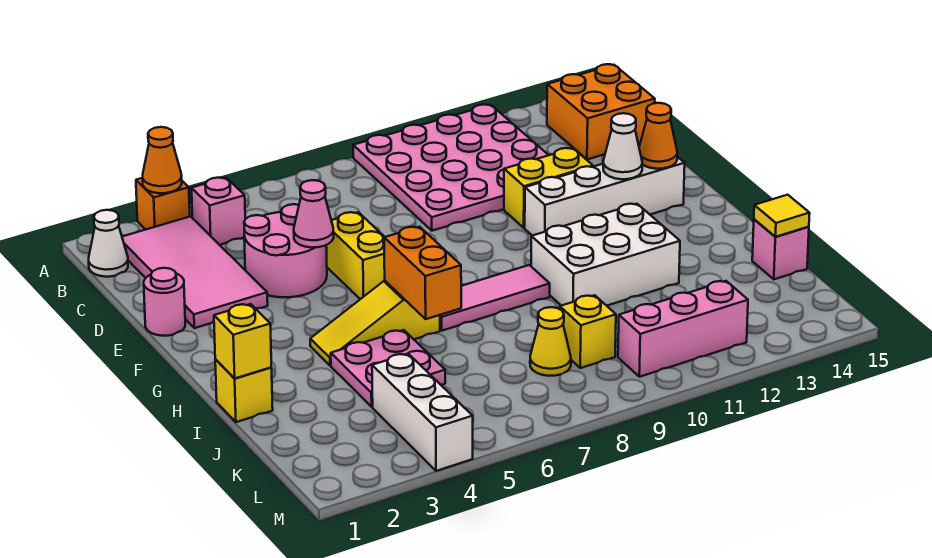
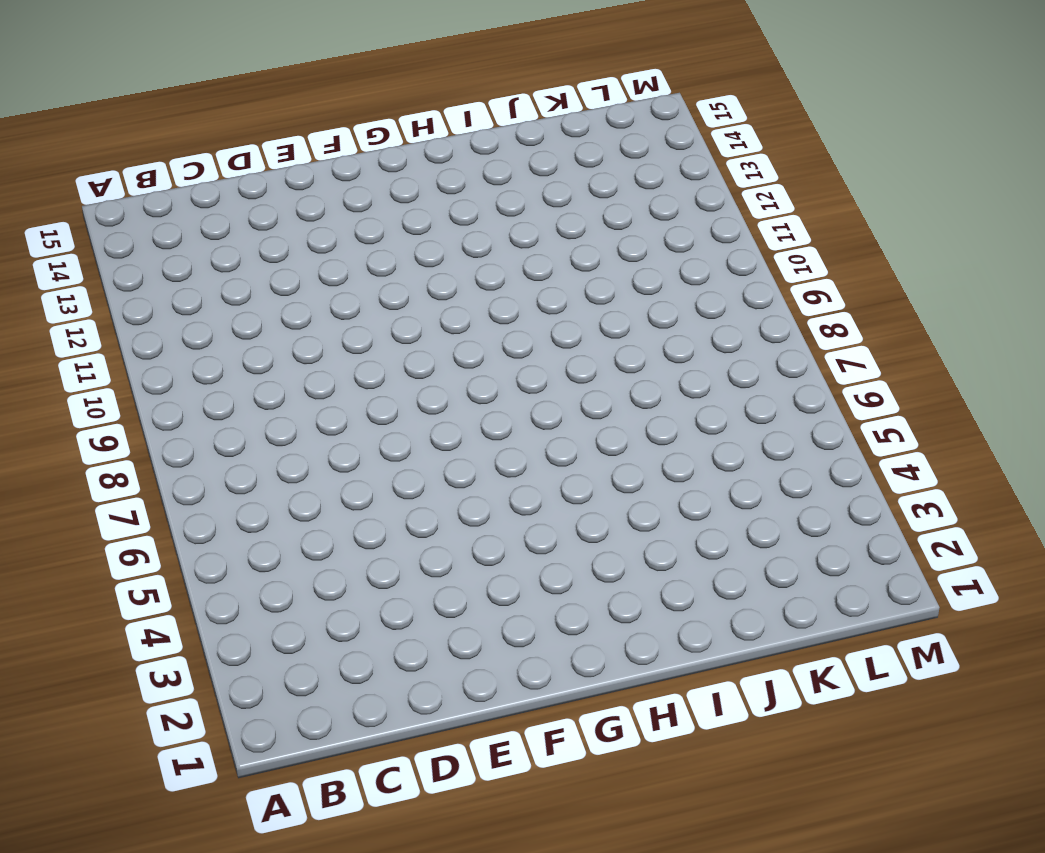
none -> orange 1x1 brick [136,178,190,230]
none -> pink 4x4 plate [353,105,548,231]
none -> white 1x1 cone [89,210,128,277]

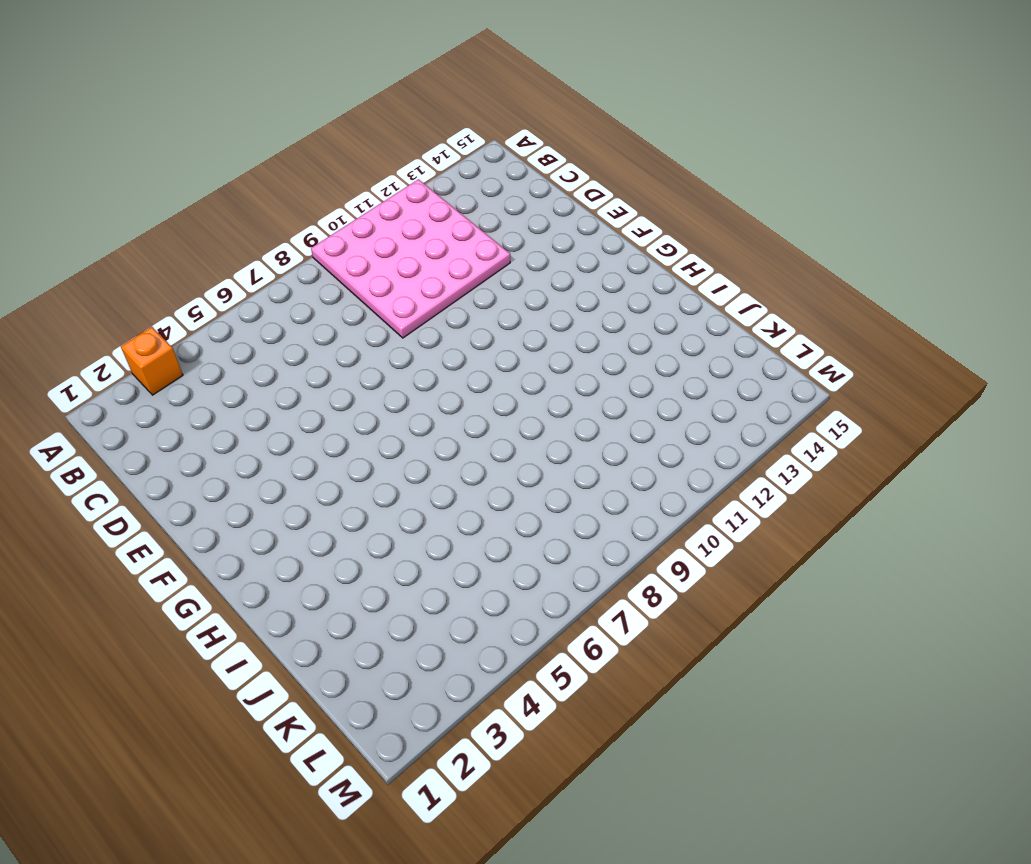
none -> white 1x1 cone [89,210,128,277]
none -> pink 2x4 tile [122,217,268,328]
none -> pink 1x1 brick [192,178,245,245]

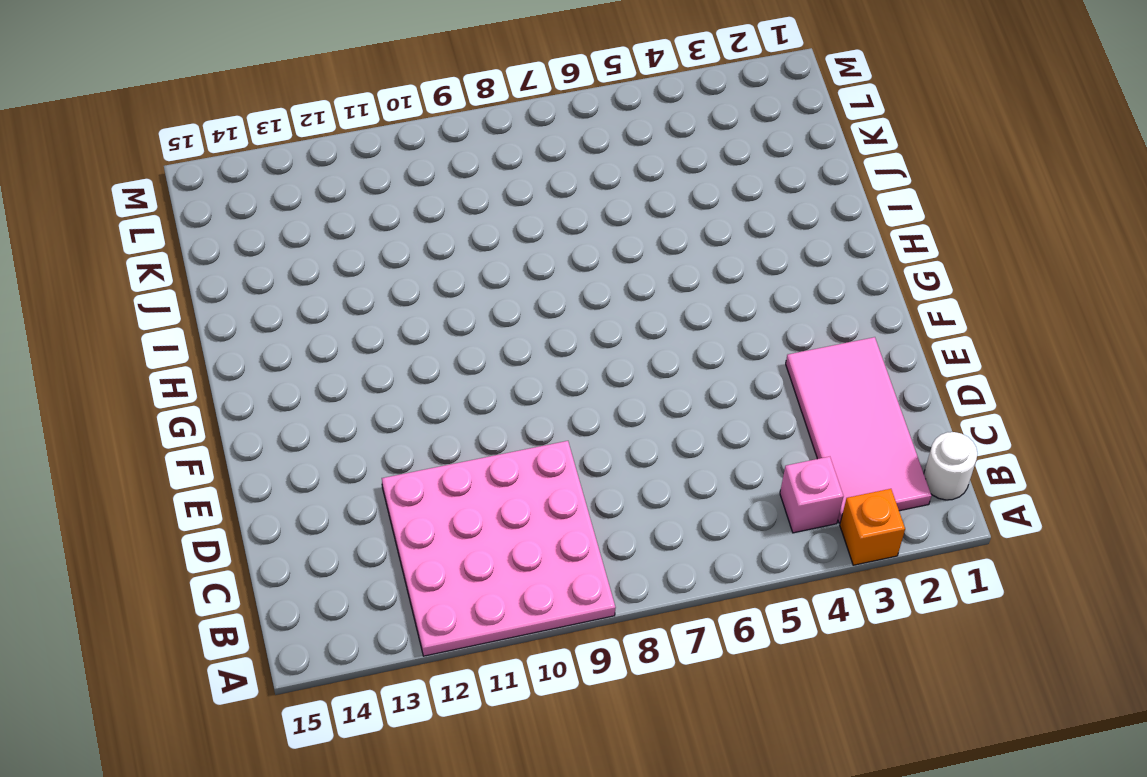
white 1x1 round brick [924,432,977,500] -> white 1x1 cone [89,210,128,277]
none -> orange 2x2 brick [547,64,655,159]
none -> pink 2x2 round brick [244,204,327,297]
none -> pink 1x1 round brick [144,268,185,336]

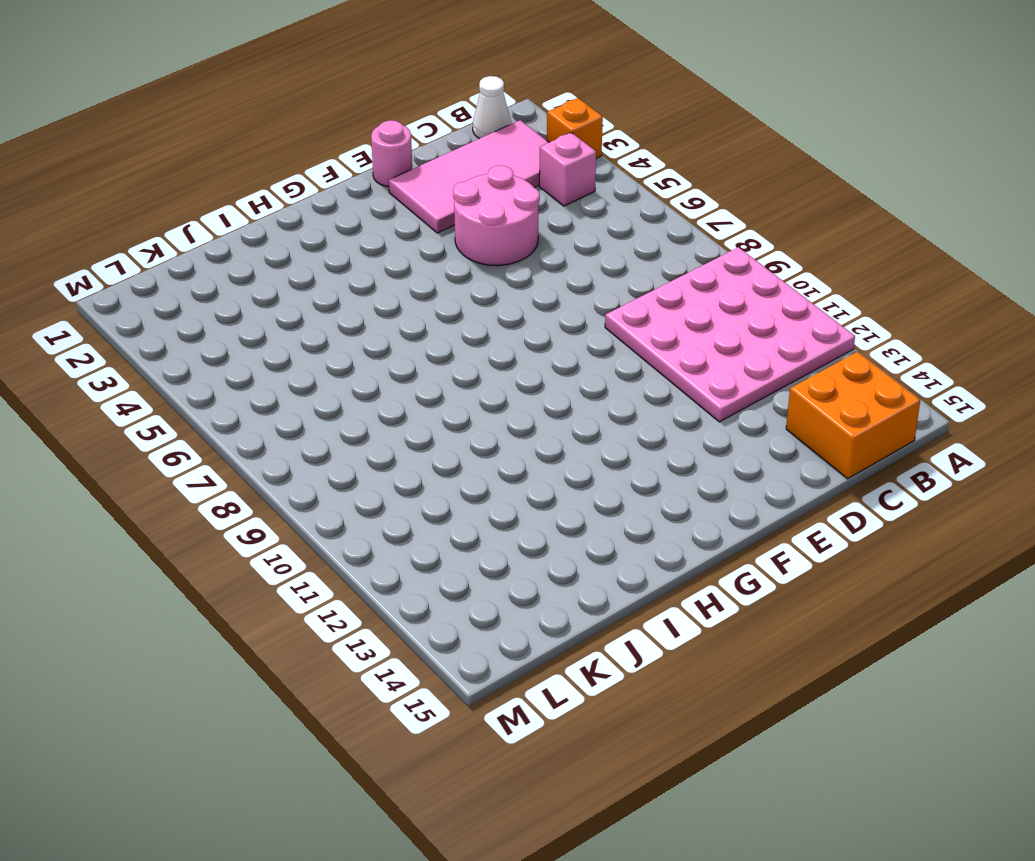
none -> yellow 1x2 brick [326,212,385,299]
none -> yellow 1x2 brick [504,148,593,228]
none -> white 1x4 brick [525,157,685,236]

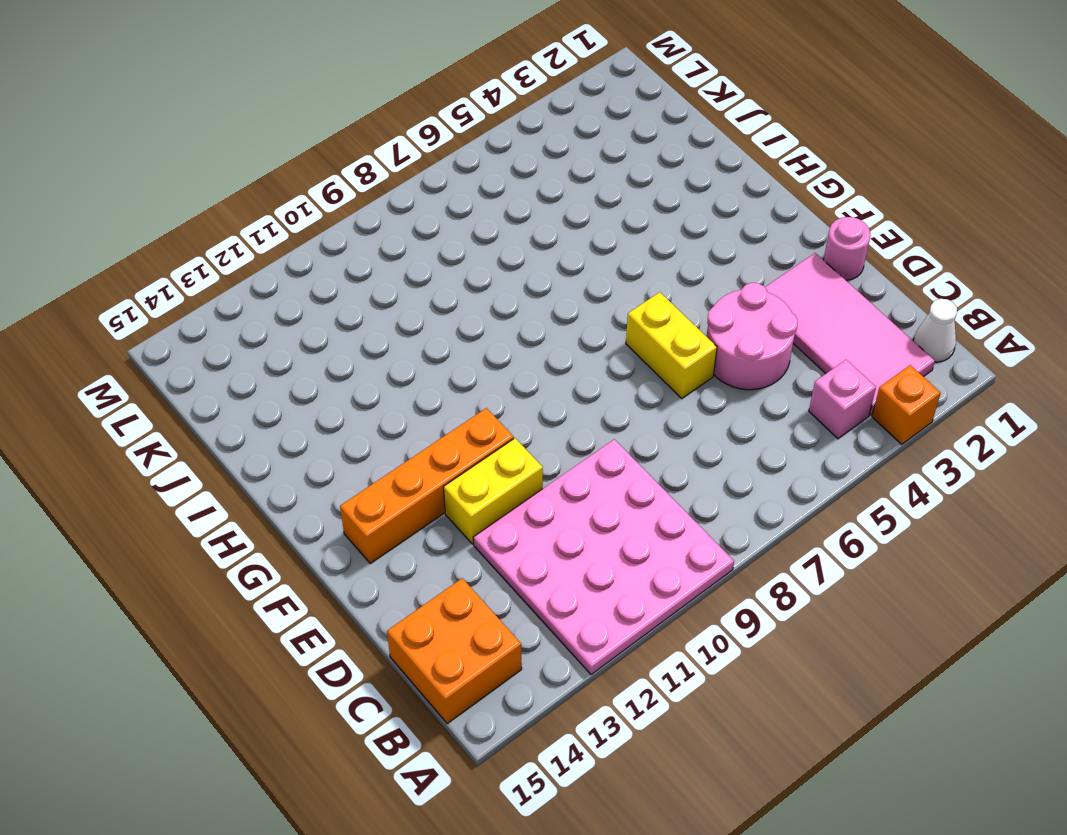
orange 1x4 brick [340,408,514,563] -> white 1x4 brick [525,157,685,236]
none -> yellow 1x3 slope [310,281,440,366]
none -> pink 1x3 tile [440,265,550,331]
none -> white 2x3 brick [531,204,680,306]

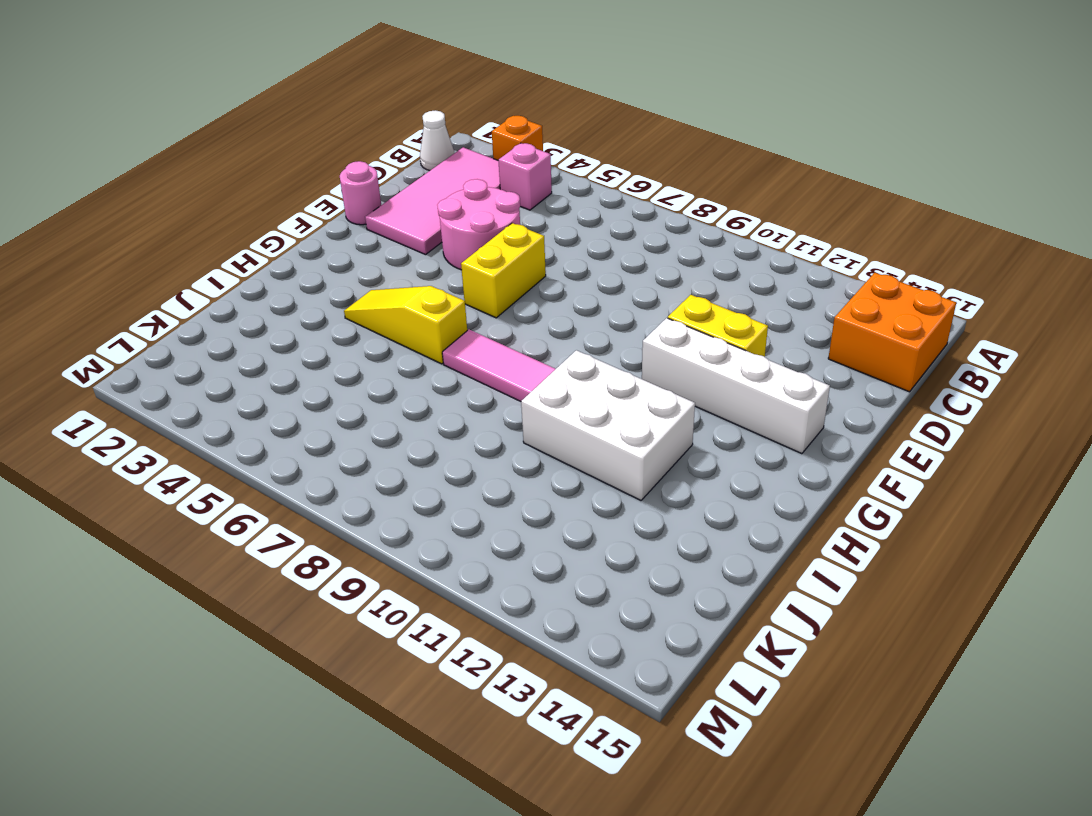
none -> pink 4x4 plate [353,105,548,231]
none -> yellow 1x1 brick [215,359,273,422]
none -> pink 2x2 plate [331,330,445,407]

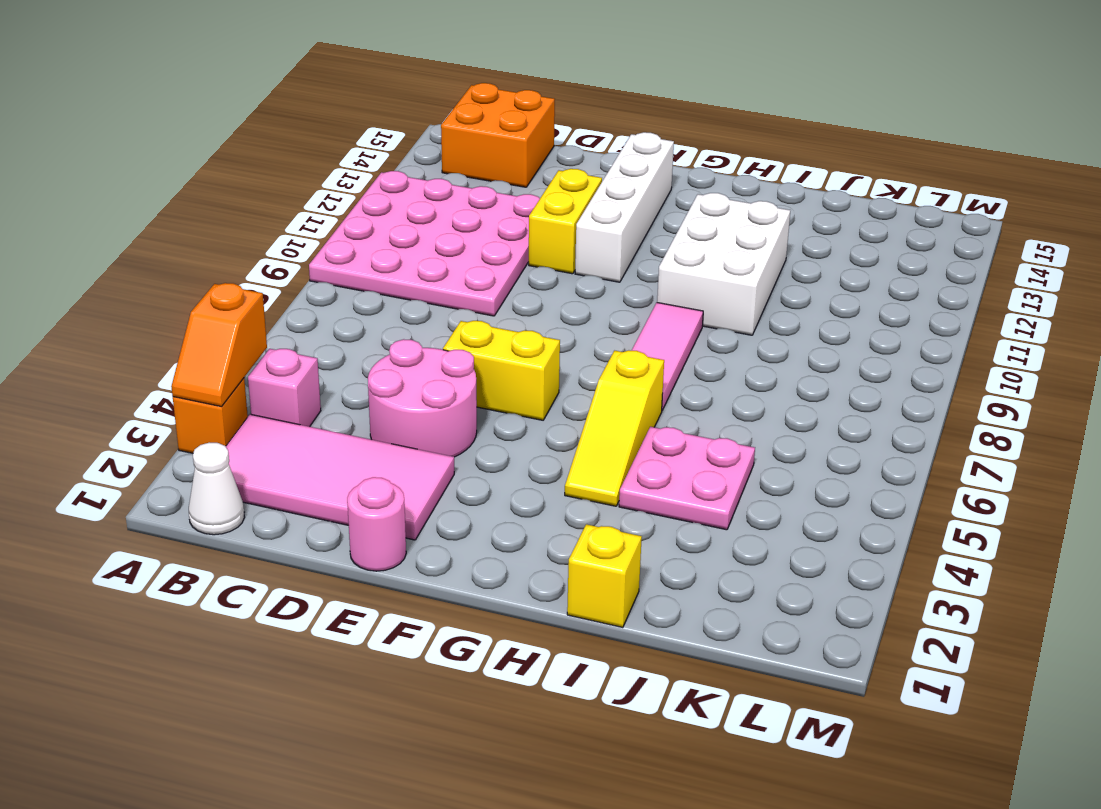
orange 1x2 slope [171,283,267,407] -> orange 1x1 cone [143,127,182,193]
none -> pink 1x1 brick [752,219,809,279]
none -> white 1x3 brick [372,354,473,471]
none -> yellow 1x1 cone [530,307,571,376]

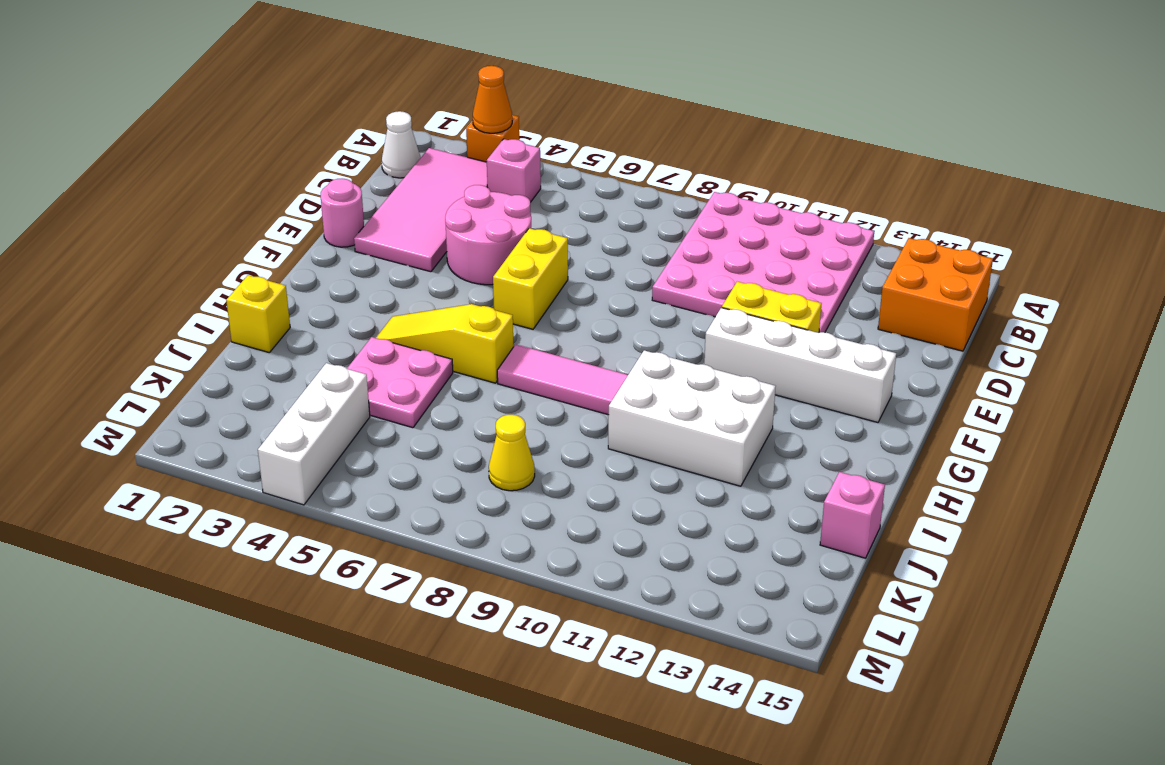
none -> yellow 1x1 brick [560,295,616,368]
none -> pink 1x3 brick [618,281,748,377]
none -> pink 1x1 cone [294,180,334,248]

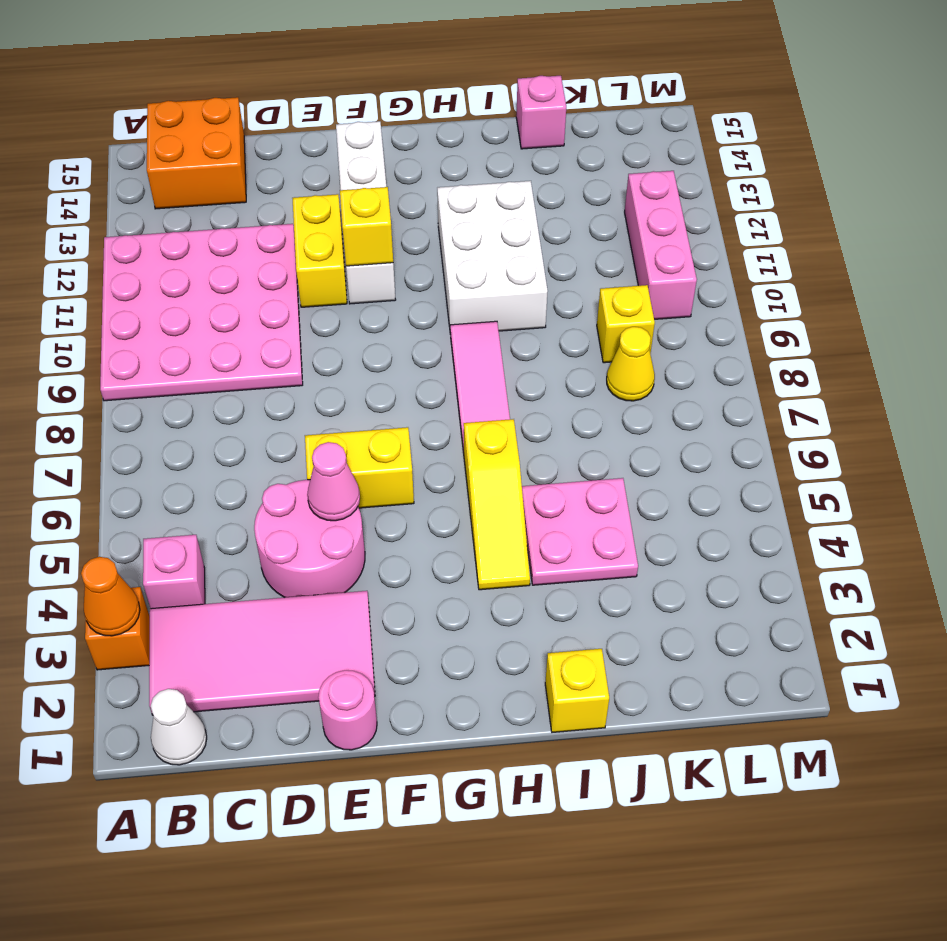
yellow 1x1 brick [340,187,393,266] -> yellow 1x1 brick moved to [214,304,271,378]
none -> white 1x3 brick [372,354,473,471]
none -> white 1x1 cone [603,113,642,179]
none -> orange 1x1 cone [639,103,677,169]

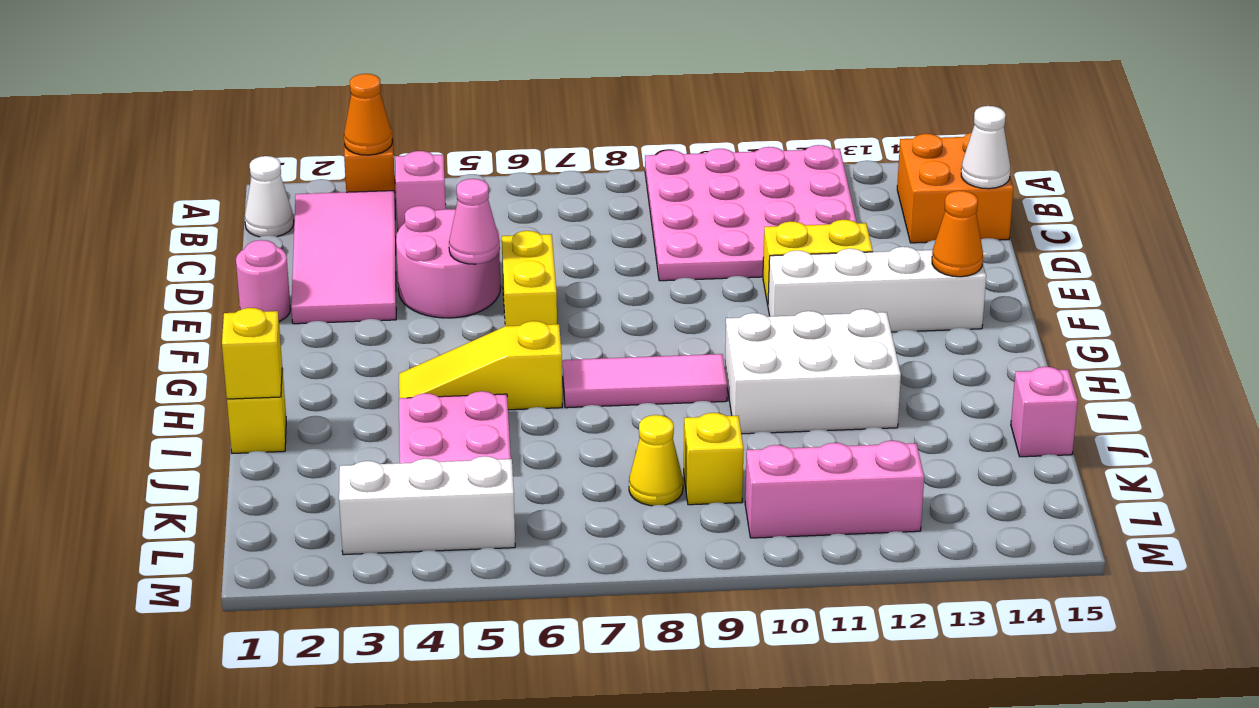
white 1x1 cone [961,106,1010,189] -> white 1x1 cone moved to [603,113,642,179]
white 1x3 brick [339,456,515,555] -> white 1x3 brick turned to [372,354,473,471]
none -> orange 1x2 brick [384,227,461,319]
none -> yellow 1x1 tile [754,195,810,237]

